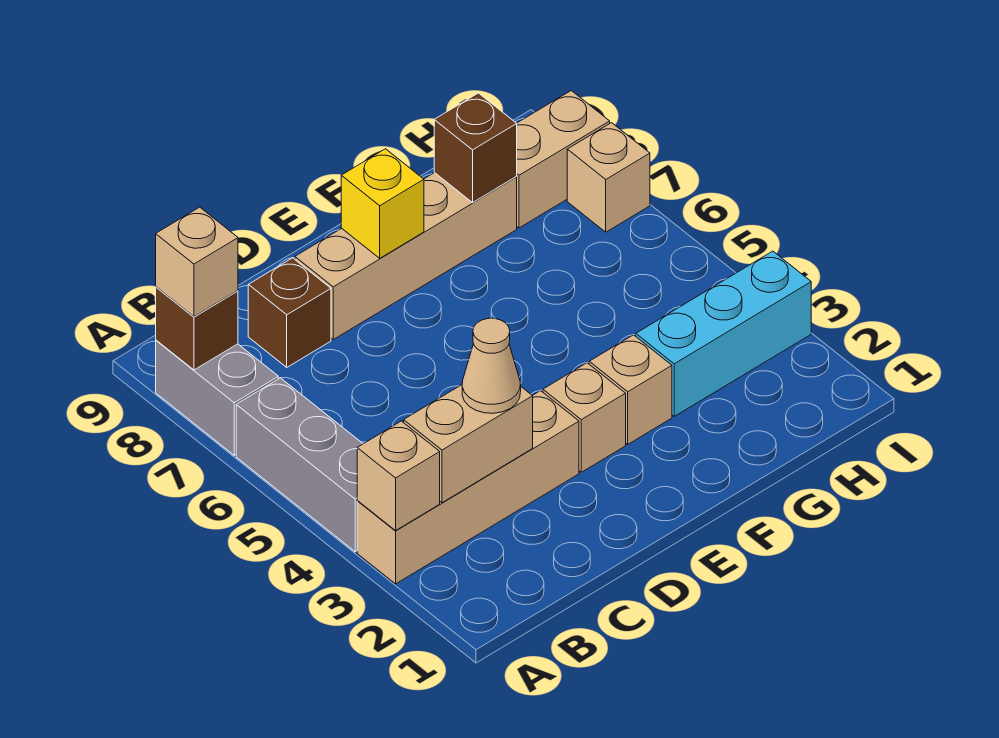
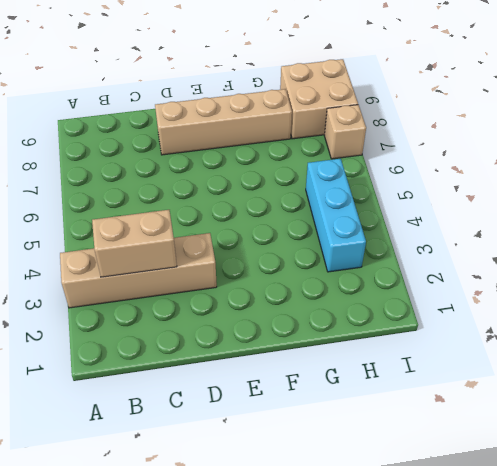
cyan 1x3 brick [306,159,366,272] -> cyan 1x3 brick turned to [636,251,811,416]
tan 2x2 brick [280,59,358,139] -> tan 1x2 brick [516,91,610,228]
none -> grey 1x3 brick [236,378,363,552]
none -> grey 1x2 brick [156,340,278,455]
none -> brown 1x1 brick [248,258,331,367]

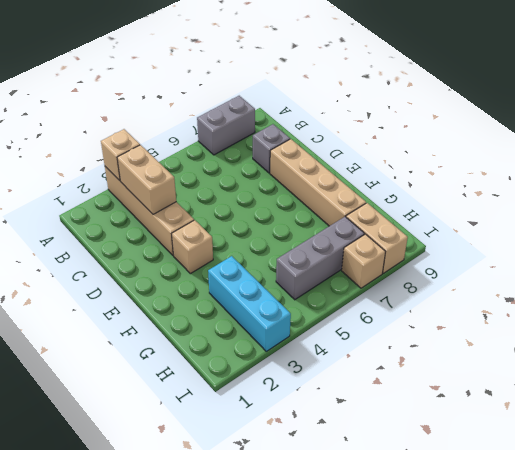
grey 1x1 brick [253,124,290,173] -> brown 1x1 brick [248,258,331,367]
grey 1x3 brick [276,217,364,300] -> grey 1x3 brick moved to [236,378,363,552]
none -> tan 1x1 brick [589,335,672,444]
none -> brown 1x1 brick [156,287,238,370]
none -> yellow 1x1 brick [341,149,424,258]

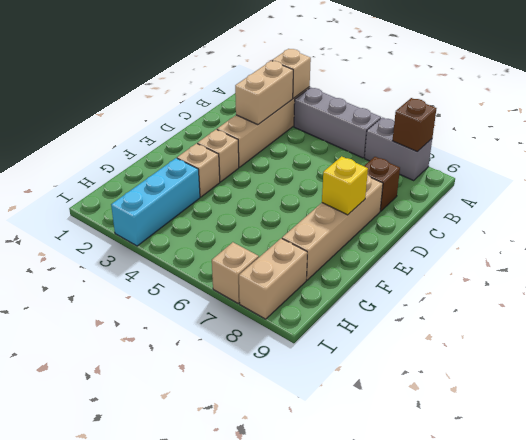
none -> brown 1x1 brick [434,93,517,202]
none -> tan 1x1 brick [156,207,238,317]
none -> tan 1x1 cone [462,318,521,413]

